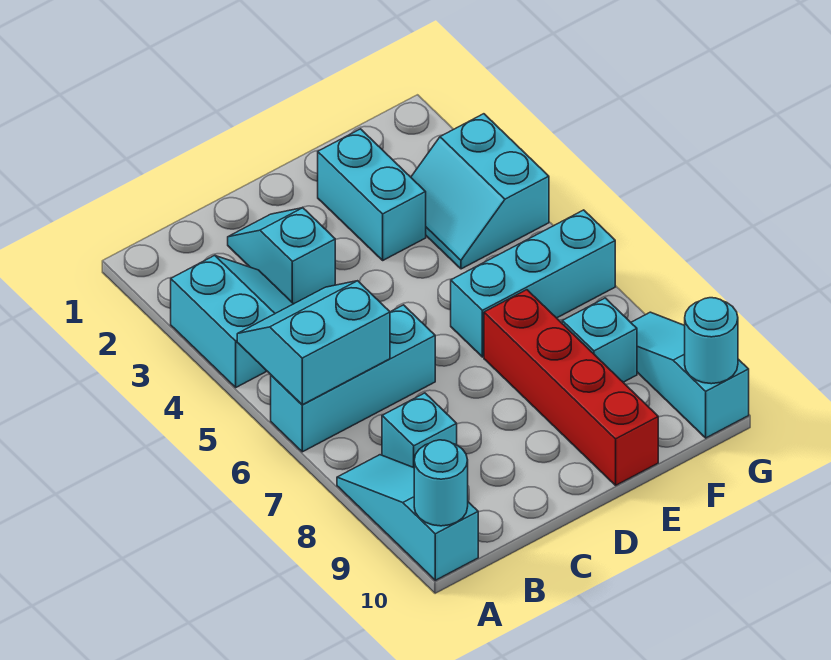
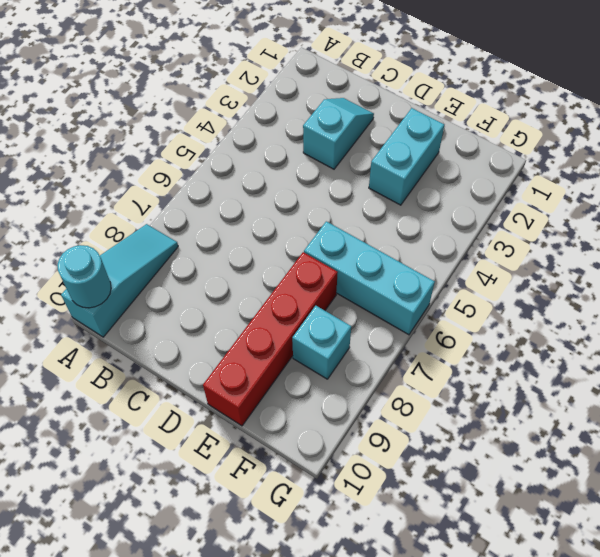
none -> cyan 2x2 slope [171,255,293,387]
none -> cyan 1x3 brick [271,305,435,452]
none -> cyan 1x1 brick [382,393,457,467]

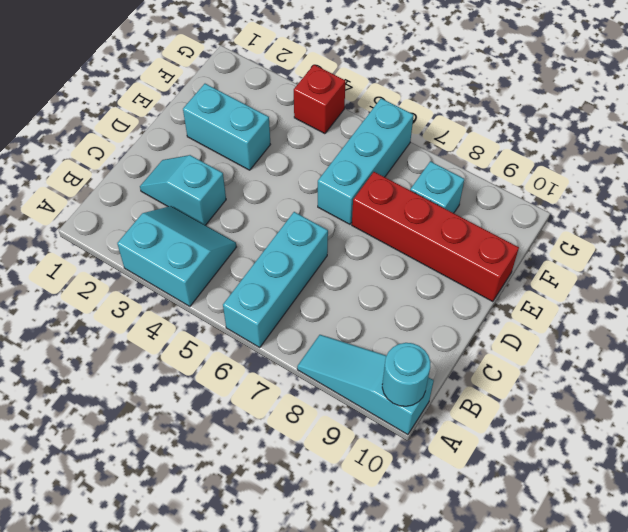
red 1x1 brick [294,65,345,134] -> cyan 2x2 slope [411,114,549,269]
none -> cyan 1x1 brick [382,393,457,467]
none -> cyan 1x3 slope [631,312,749,438]
none -> cyan 2x2 slope [237,281,390,405]

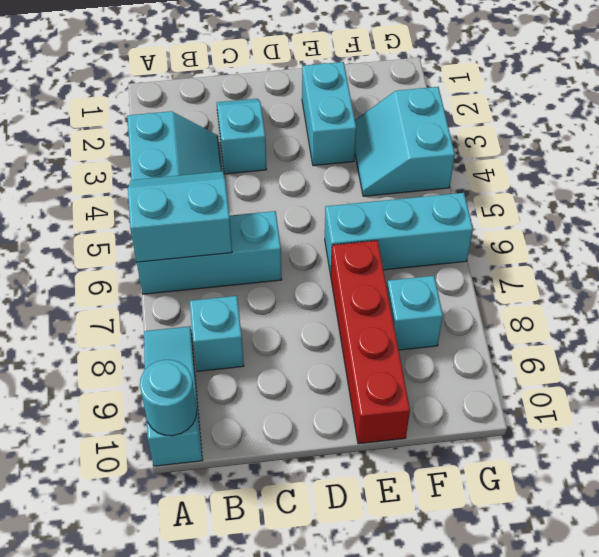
none -> cyan 1x3 slope [631,312,749,438]
none -> cyan 1x1 round brick [685,298,738,384]

